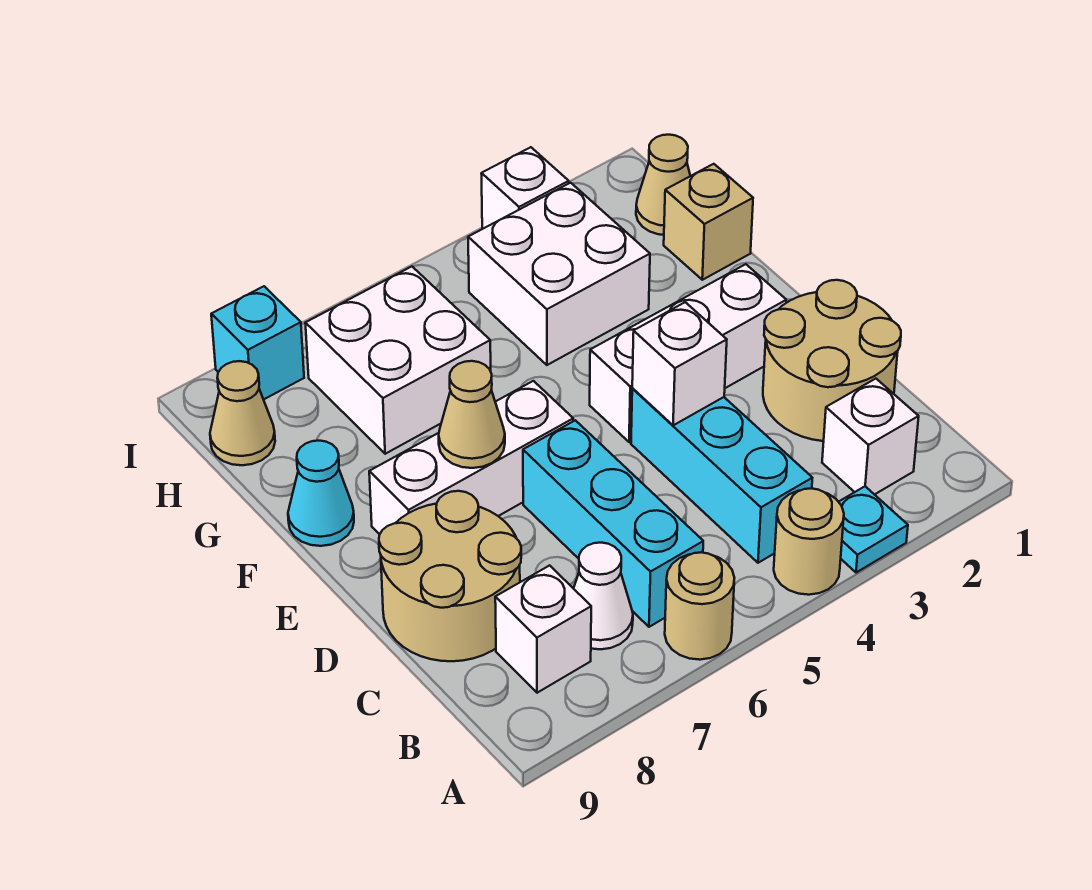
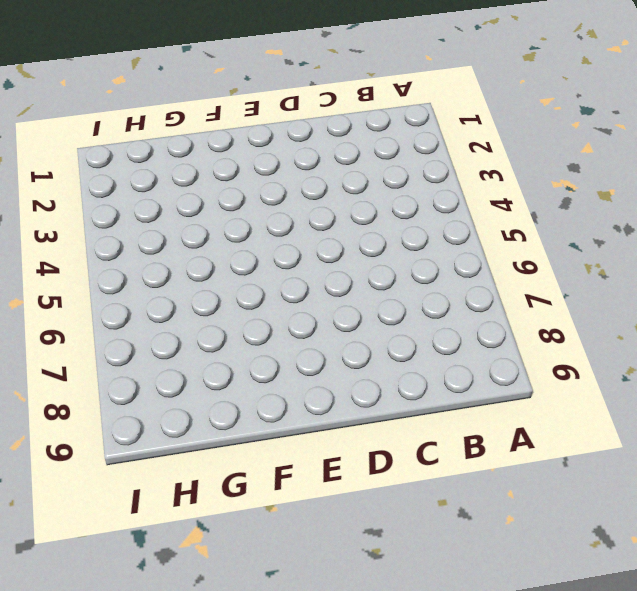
none -> cyan 1x1 plate [839,486,908,573]
none -> tan 1x1 round brick [774,489,844,595]
none -> tan 1x1 round brick [665,552,734,660]

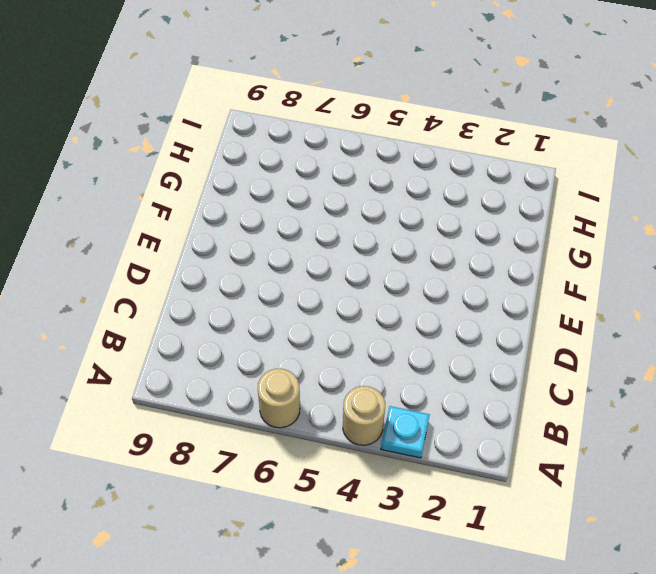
none -> white 1x1 brick [822,379,919,495]
none -> cyan 1x3 brick [631,389,812,563]
none -> cyan 1x3 brick [523,420,703,627]

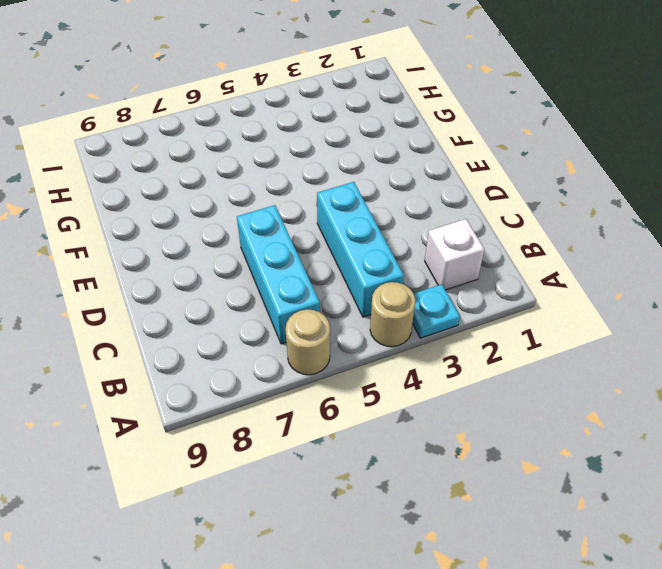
none -> white 1x1 cone [574,543,633,649]
none -> white 1x1 brick [495,565,591,693]
none -> tan 2x2 round brick [763,280,901,441]

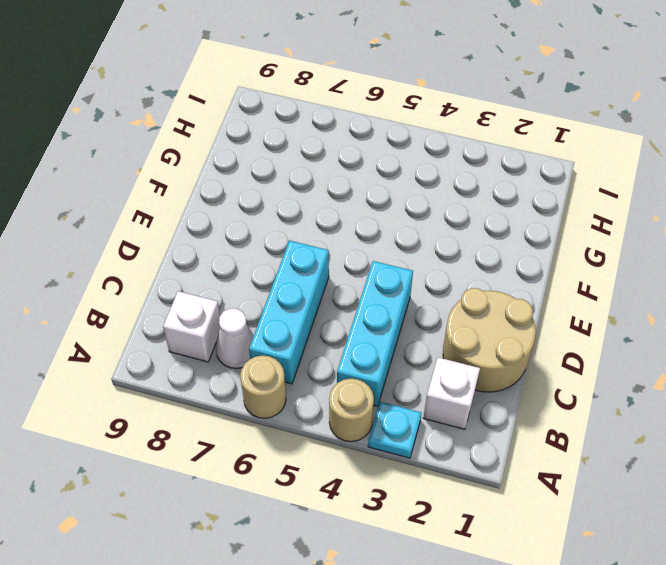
none -> tan 2x2 round brick [379,491,521,661]
none -> white 1x3 brick [590,264,786,442]
none -> white 1x3 brick [369,381,573,534]

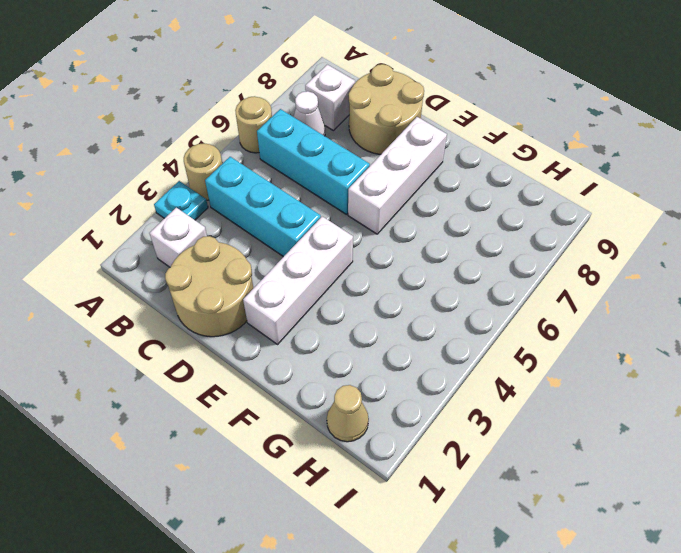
none -> cyan 1x1 cone [288,441,354,546]
none -> tan 1x1 brick [664,164,753,280]
none -> white 2x2 brick [468,183,650,365]

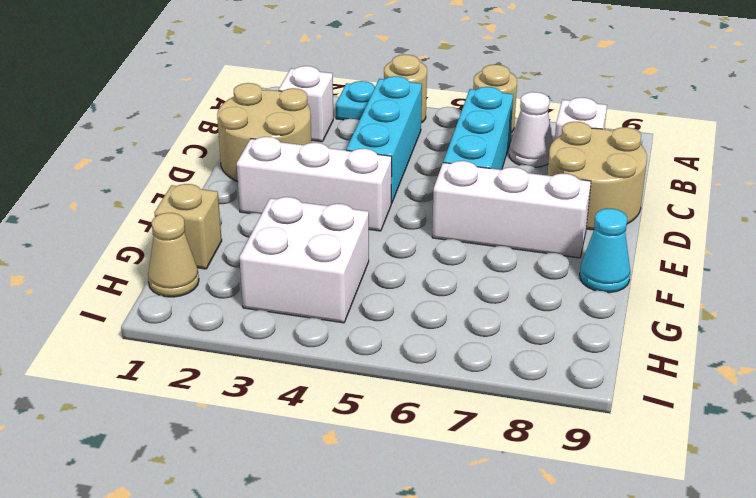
none -> white 2x2 brick [305,267,491,454]
none -> tan 1x1 cone [210,361,275,465]
none -> white 1x1 brick [481,147,569,229]

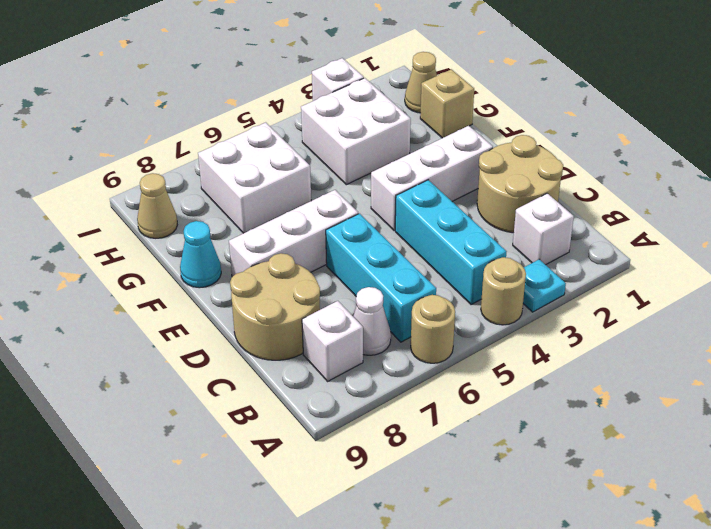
none -> cyan 1x1 brick [211,286,304,400]
none -> white 1x1 brick [632,302,727,425]
none -> tan 1x1 cone [439,361,505,468]

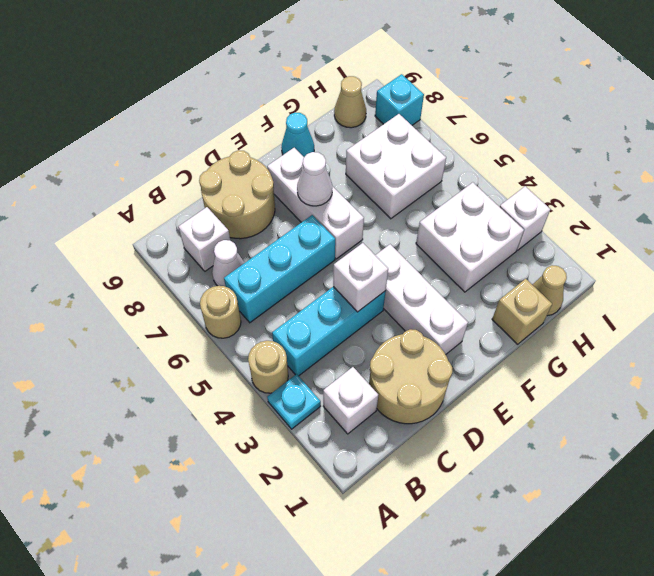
white 1x1 cone [297,152,333,206] -> tan 1x1 cone [439,361,505,468]

